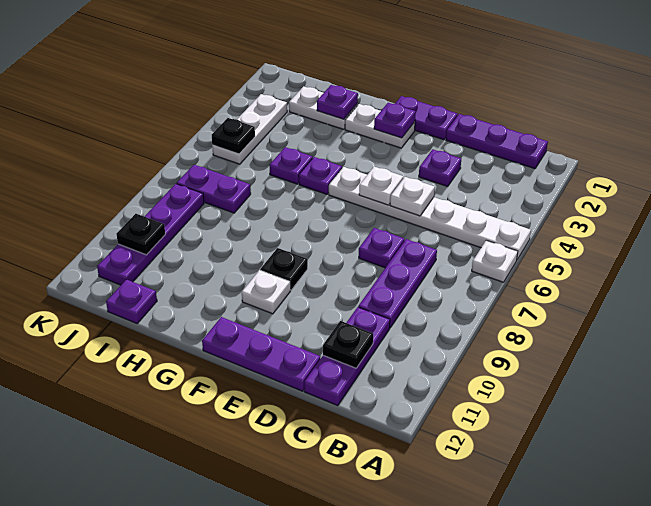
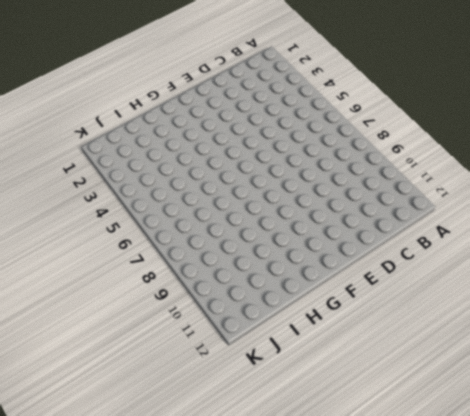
none -> white 1x6 plate [329,167,531,259]
none -> white 1x1 plate [472,240,518,282]
none -> purple 1x3 plate [446,114,548,169]

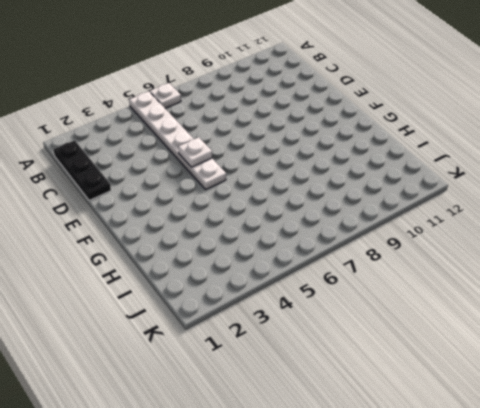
black 1x3 plate [53,140,111,200] -> purple 1x3 plate [446,114,548,169]
none -> purple 1x3 plate [358,239,437,328]
none -> purple 1x3 plate [304,307,390,406]
none -> purple 1x1 plate [419,149,461,186]

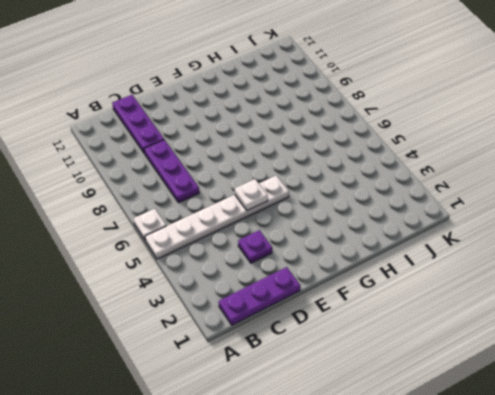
none -> purple 1x1 plate [359,228,404,268]
none -> purple 1x3 plate [202,317,320,391]
none -> purple 1x2 plate [395,96,457,140]

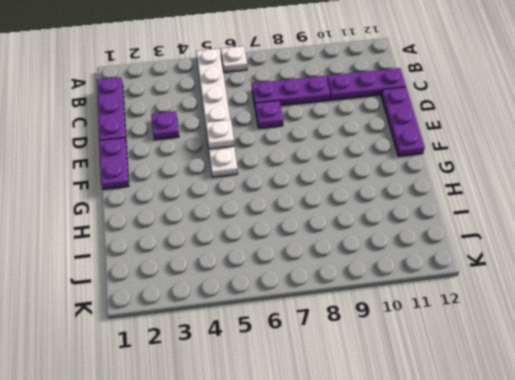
none -> white 1x2 plate [345,104,415,148]
none -> black 1x1 plate [260,248,308,290]
none -> white 1x1 plate [242,270,290,314]

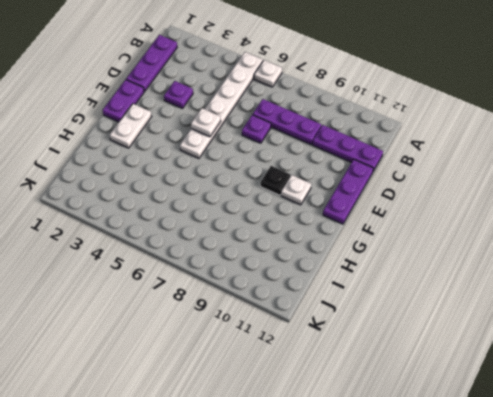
none -> purple 1x1 plate [299,157,342,194]
none -> white 1x2 plate [289,86,358,129]
none -> purple 1x1 plate [269,147,313,184]

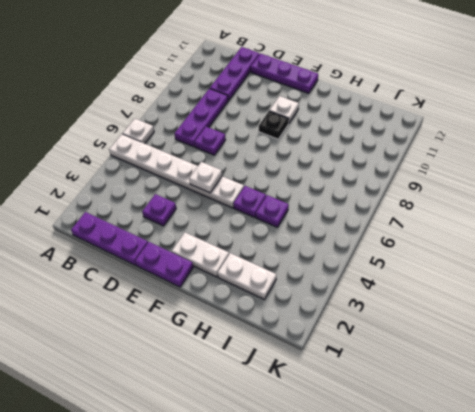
none -> purple 1x2 plate [177,165,251,213]
none -> purple 1x1 plate [106,279,157,323]
none -> white 1x3 plate [212,94,287,164]

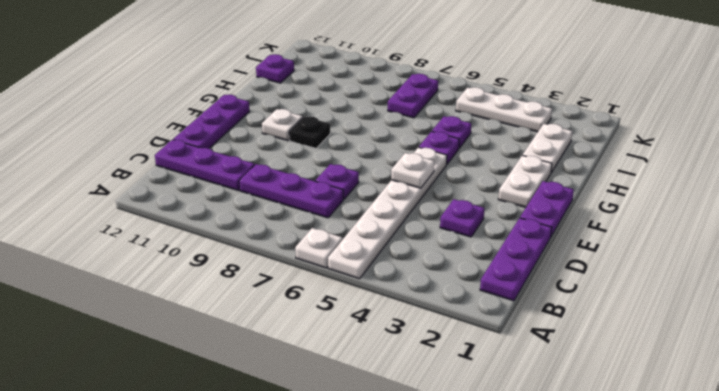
none -> purple 1x4 plate [97,184,204,285]
none -> black 1x1 plate [323,321,373,368]
none -> white 1x1 plate [390,177,435,216]

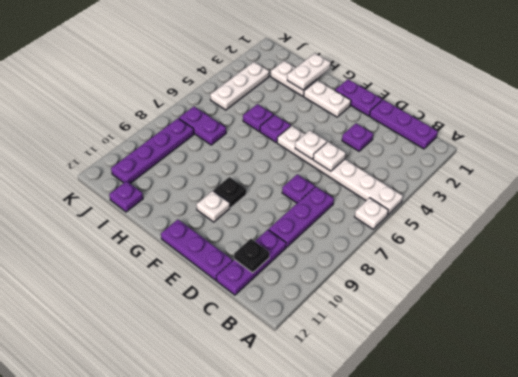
white 1x2 plate [287,53,331,90] -> purple 1x1 plate [317,85,358,119]
none -> purple 1x1 plate [374,103,416,138]
none -> black 1x1 plate [212,118,255,154]
none -> black 1x1 plate [116,214,165,255]

